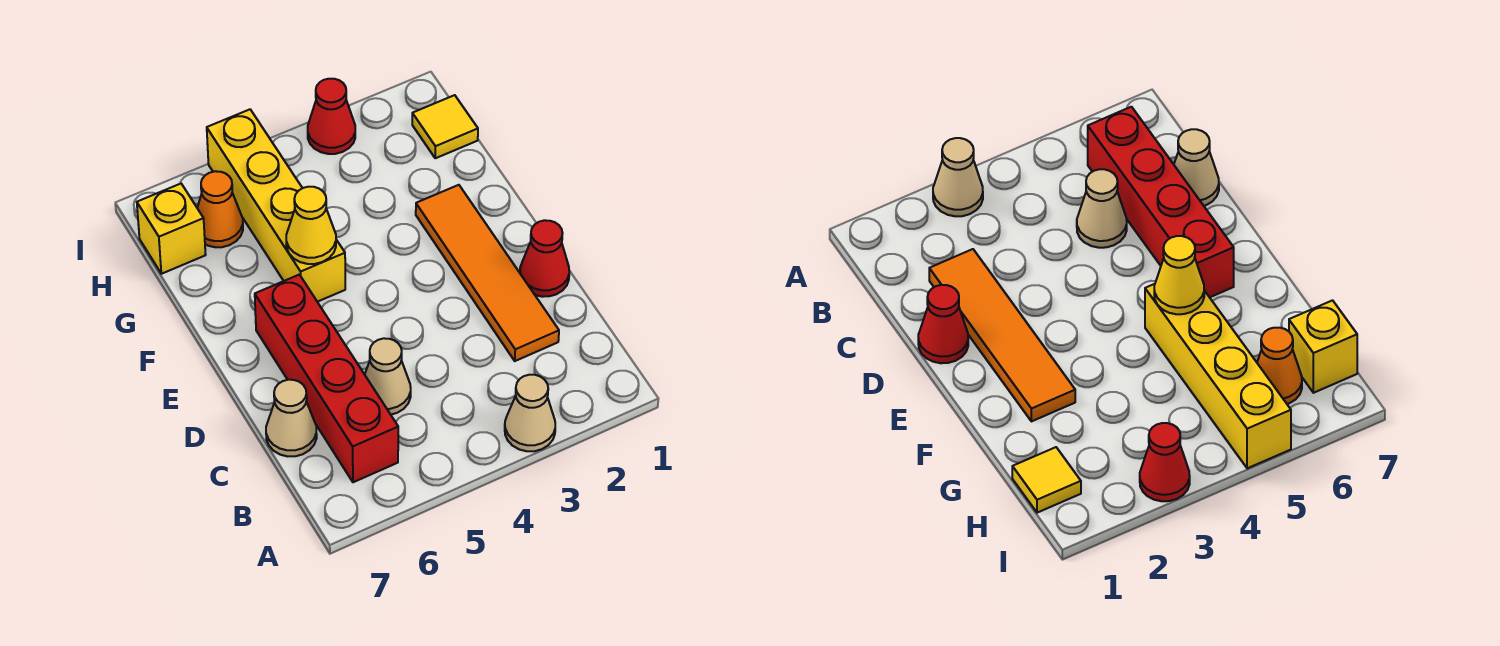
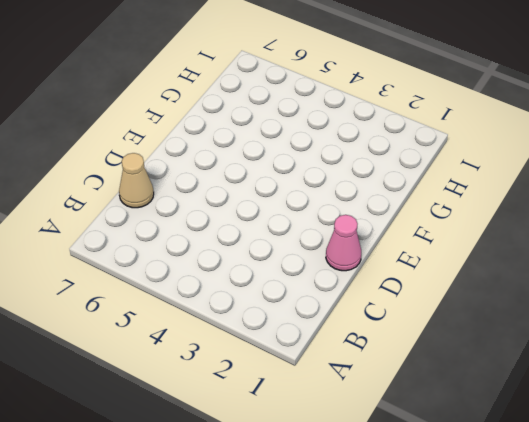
pink 1x1 cone [326,215,361,271] -> red 1x1 cone [520,220,569,297]
none -> tan 1x1 cone [505,375,555,451]
none -> red 1x4 brick [255,275,398,482]
none -> orange 1x4 tile [416,185,559,361]

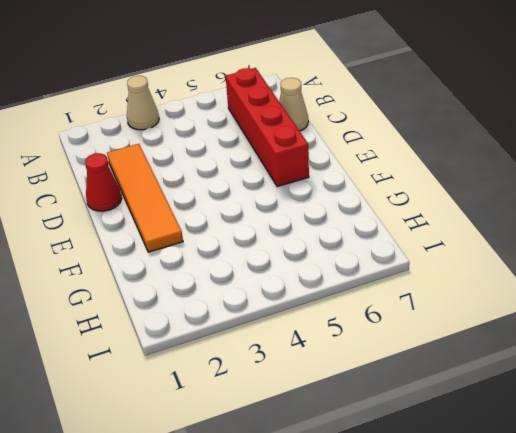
none -> tan 1x1 cone [365,338,411,415]
none -> yellow 1x4 brick [207,109,345,302]
none -> yellow 1x1 tile [412,95,478,158]

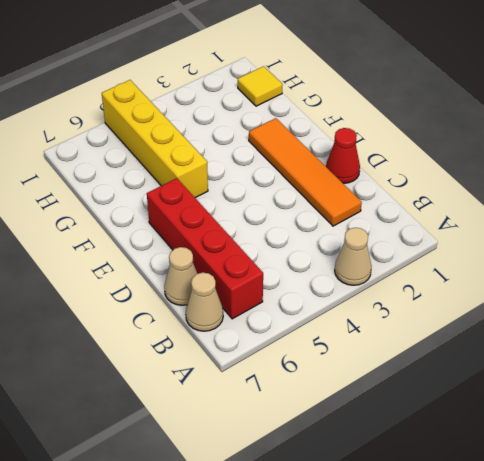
tan 1x1 cone [186,273,223,331] -> tan 1x1 cone moved to [365,338,411,415]
none -> orange 1x1 cone [197,171,243,247]
none -> yellow 1x1 brick [137,183,206,274]
none -> red 1x1 cone [308,79,355,154]

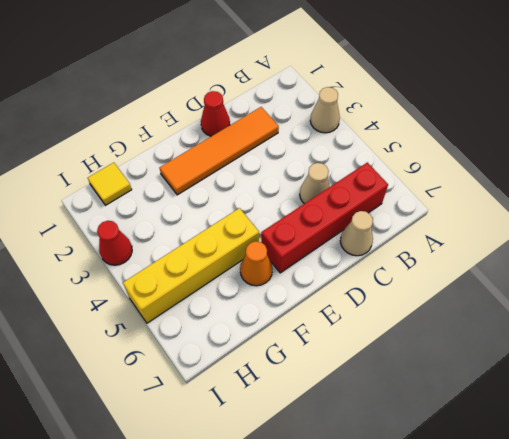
orange 1x1 cone [240,241,273,286] -> orange 1x1 cone moved to [197,171,243,247]
none -> yellow 1x1 brick [137,183,206,274]
none -> yellow 1x1 cone [286,187,336,264]

